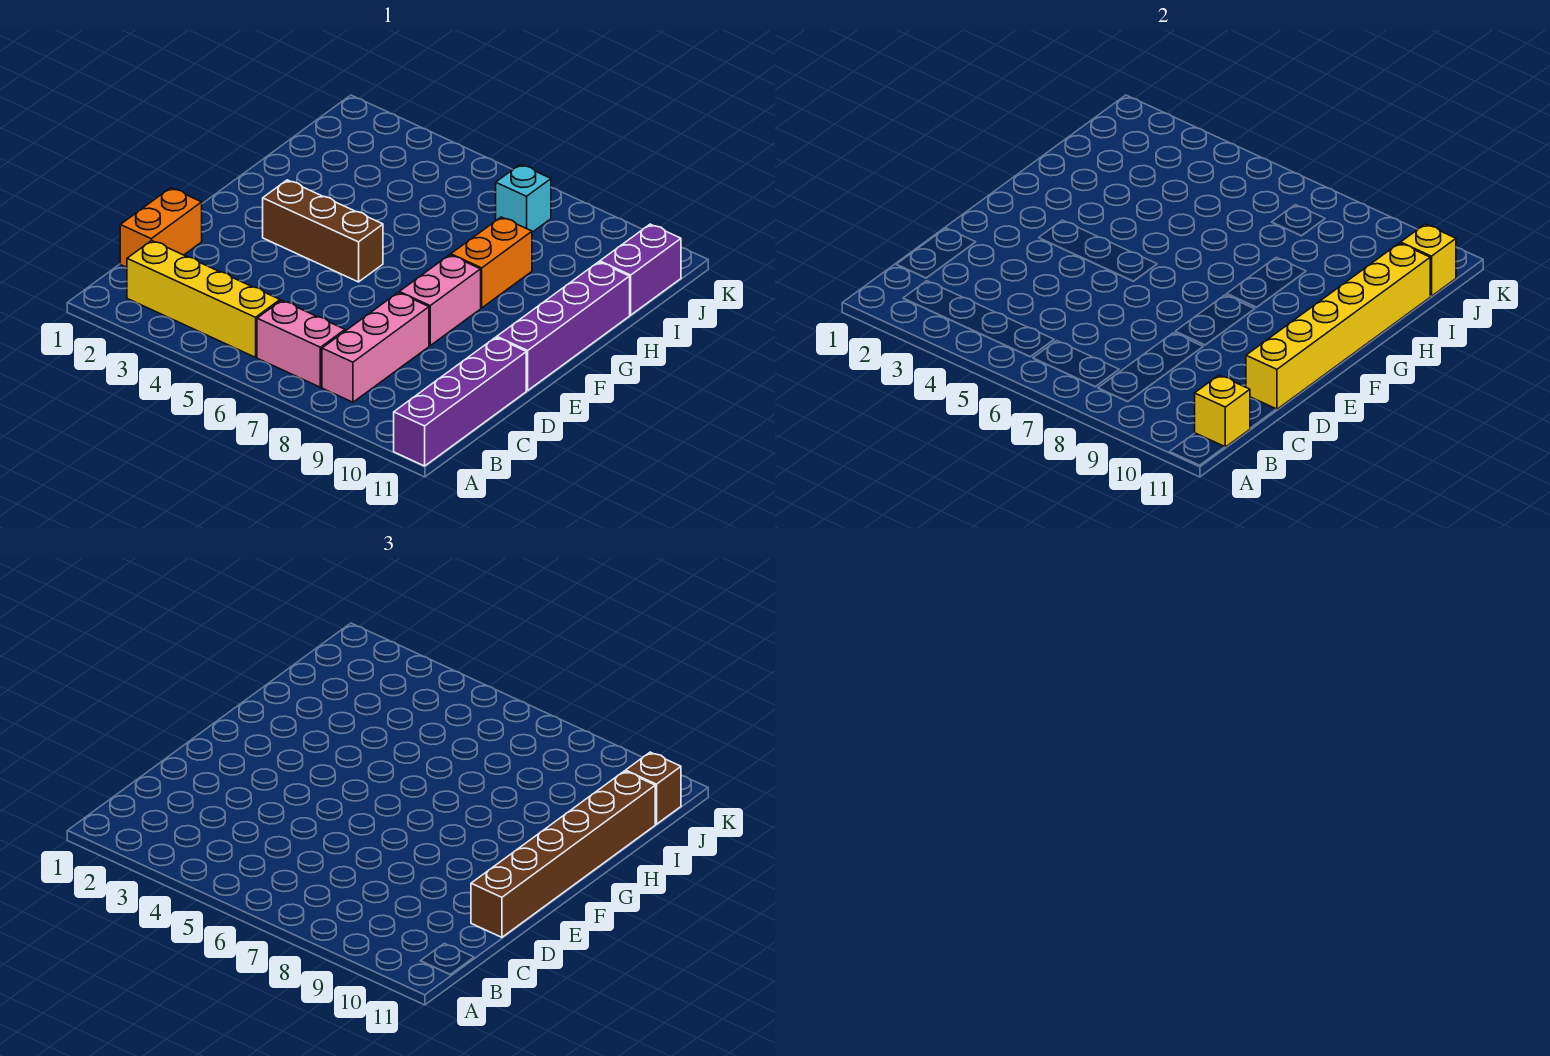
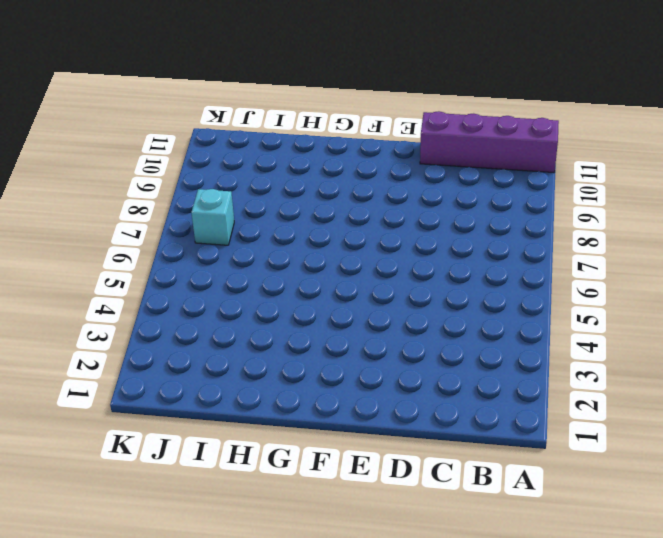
none -> yellow 1x4 brick [127,240,280,357]
none -> pink 1x2 brick [257,300,345,387]
none -> pink 1x3 brick [322,293,429,402]

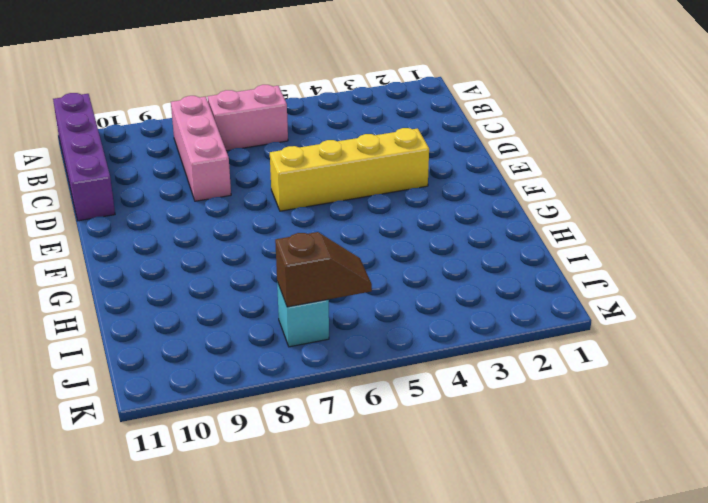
yellow 1x4 brick [270,128,429,211] -> yellow 1x4 brick moved to [127,240,280,357]
brown 1x2 slope [275,232,372,307] -> none
none -> orange 1x2 brick [120,188,202,267]
none -> pink 1x2 brick [399,255,481,346]
none -> purple 1x4 brick [497,262,630,390]

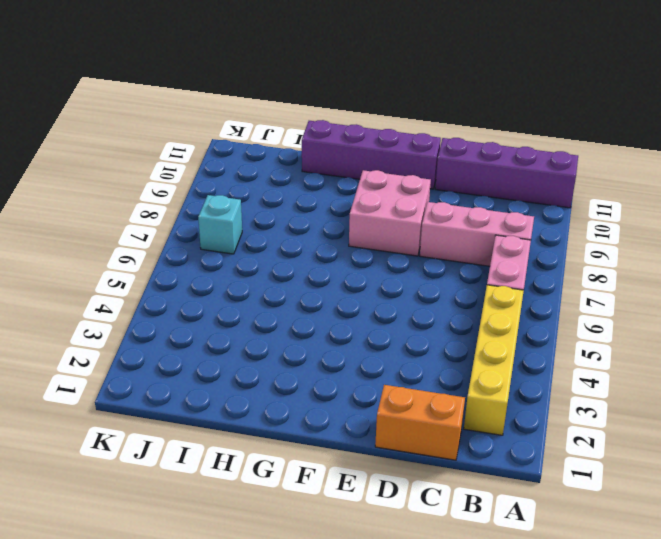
pink 2x2 brick [349,170,431,256] -> pink 1x2 brick [399,255,481,346]
none -> brown 1x3 brick [263,180,383,282]
none -> orange 1x2 brick [451,217,532,308]
none -> purple 1x2 brick [600,224,681,315]

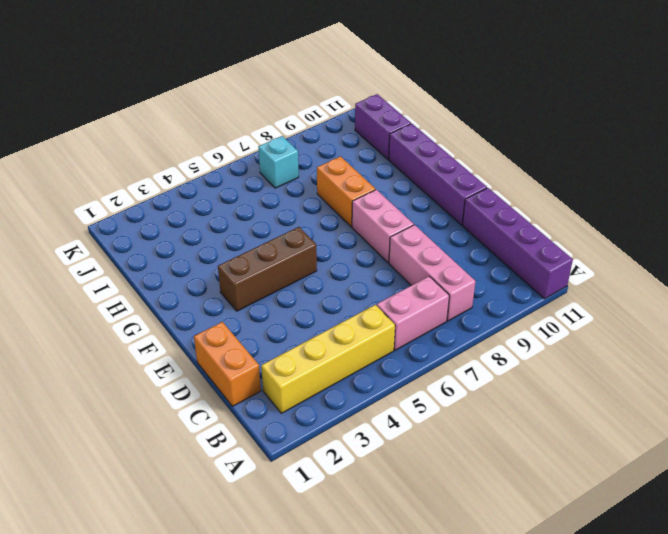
none -> yellow 1x1 brick [1195,375,1250,447]
none -> yellow 1x6 brick [1246,243,1430,409]
none -> yellow 1x1 brick [1401,224,1456,296]

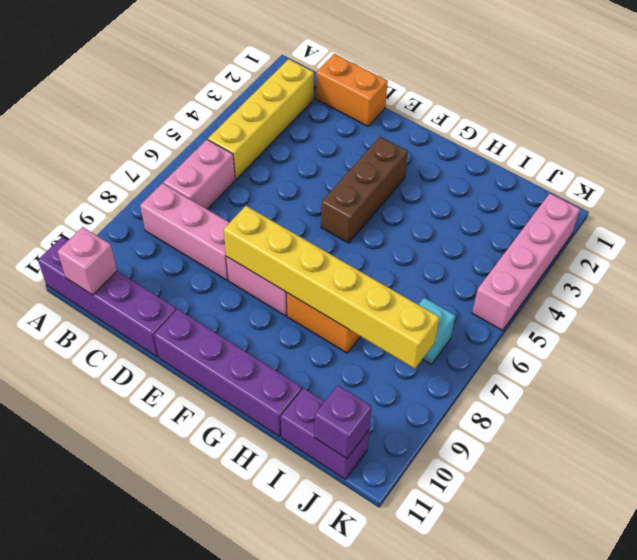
pink 1x1 brick [57,227,117,295] -> yellow 1x1 brick [1195,375,1250,447]
yellow 1x6 brick [224,206,440,369] -> yellow 1x6 brick moved to [1246,243,1430,409]
purple 1x1 brick [314,385,372,458] -> yellow 1x1 brick [1401,224,1456,296]
pink 1x4 brick [472,194,580,330] -> none
none -> brown 1x6 brick [471,771,655,937]
none -> brown 1x1 brick [626,752,681,824]

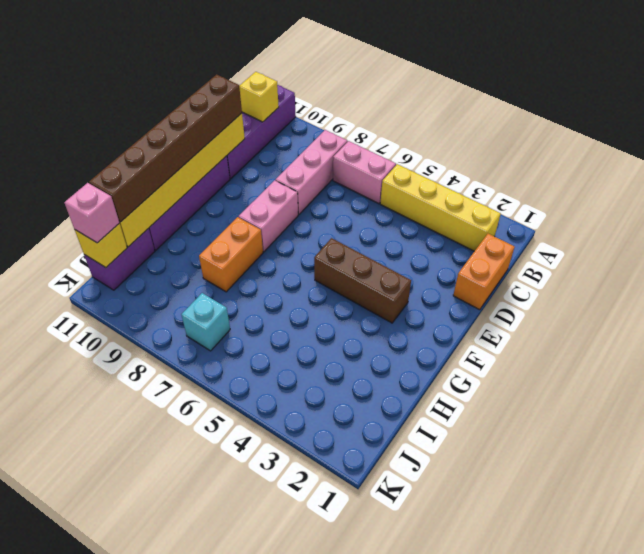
pink 1x1 brick [64,183,119,243] -> brown 1x1 brick [626,752,681,824]

